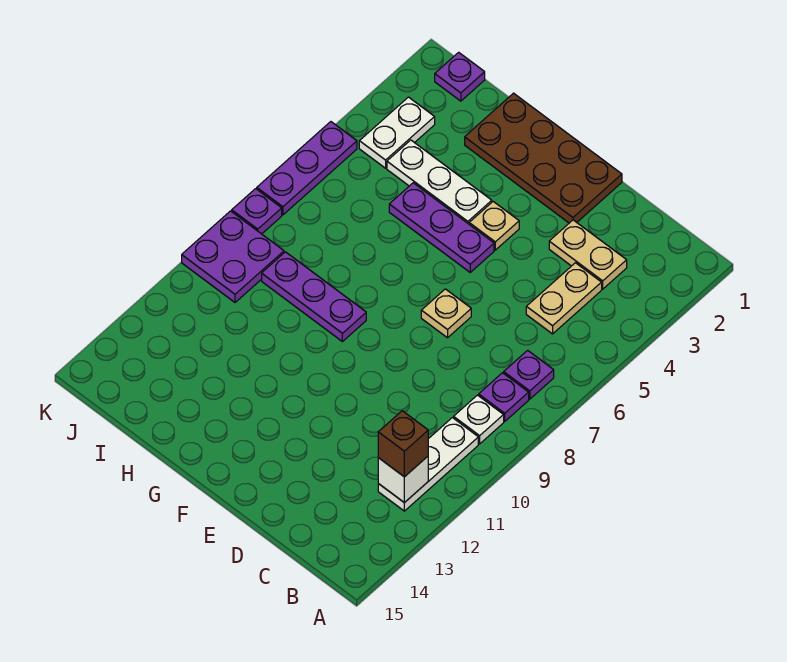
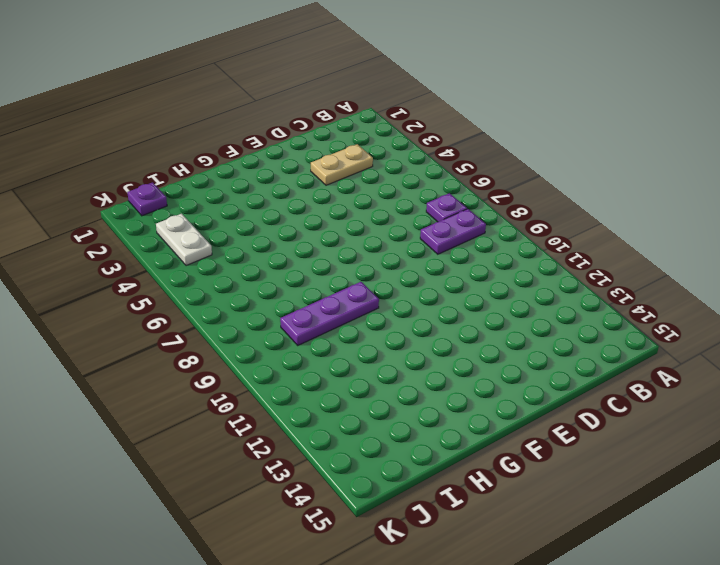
purple 1x2 plate [420,209,486,254] -> purple 1x1 plate [479,373,529,421]
none -> white 1x1 plate [454,395,504,444]
none -> white 1x3 plate [378,418,478,511]
none -> tan 1x2 plate [526,263,602,334]

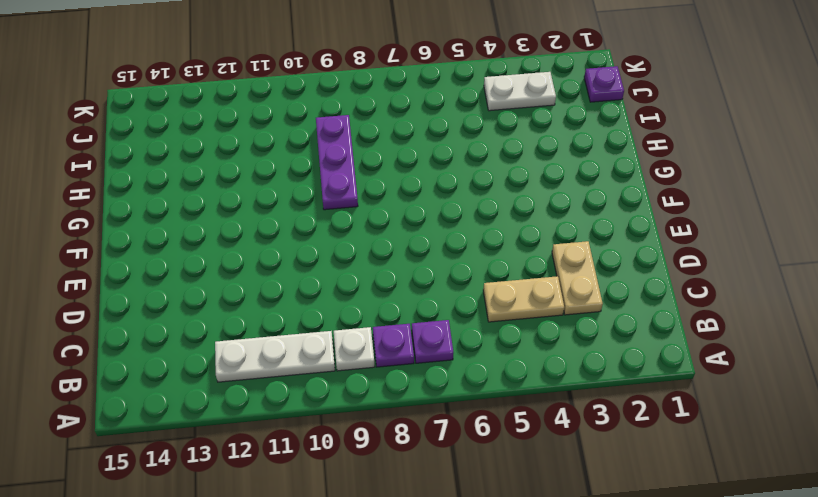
none -> brown 2x4 plate [465,93,622,223]
none -> tan 1x1 plate [421,289,471,338]
none -> tan 1x1 plate [469,202,519,250]

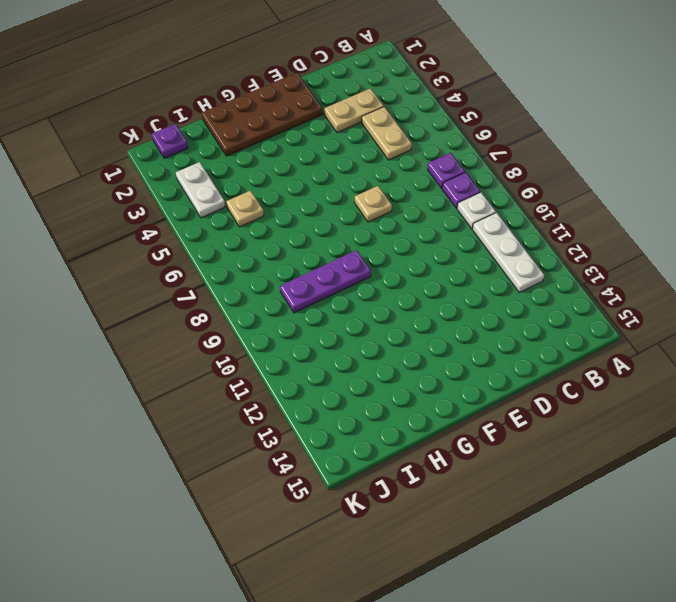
tan 1x1 plate [226,191,264,227] -> tan 1x1 plate moved to [469,202,519,250]
none -> purple 1x3 plate [389,183,494,272]
none -> white 1x3 plate [387,140,492,224]
none -> purple 2x2 plate [182,211,284,302]

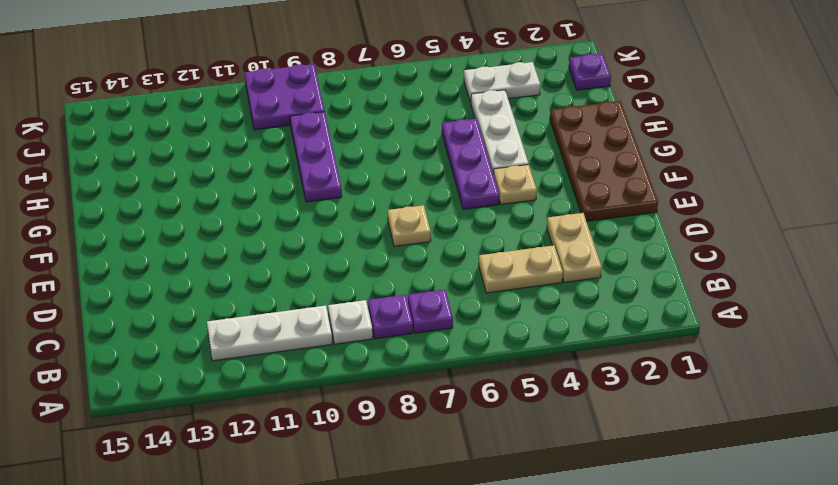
none -> purple 1x3 plate [257,122,357,215]
none -> purple 1x1 plate [232,189,282,234]
none -> white 1x1 brick [378,456,428,503]

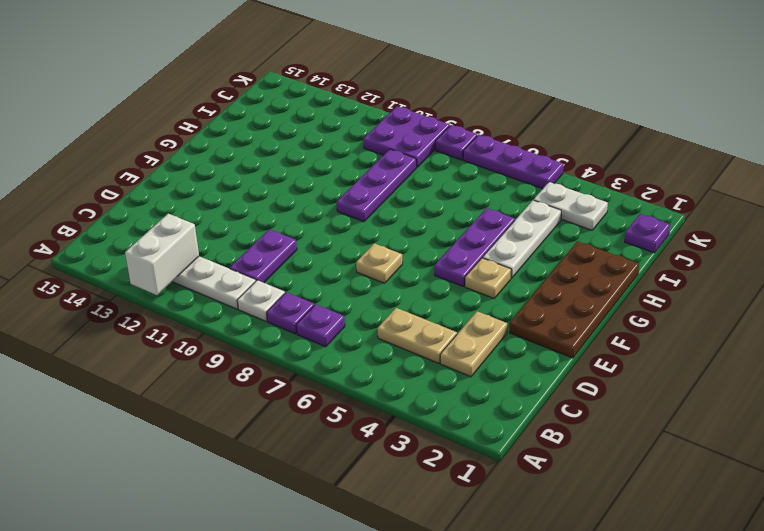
white 1x2 brick [125,214,199,295] -> white 1x1 brick [378,456,428,503]
purple 1x2 plate [230,229,297,283] -> none
none -> brown 1x1 brick [378,411,428,477]

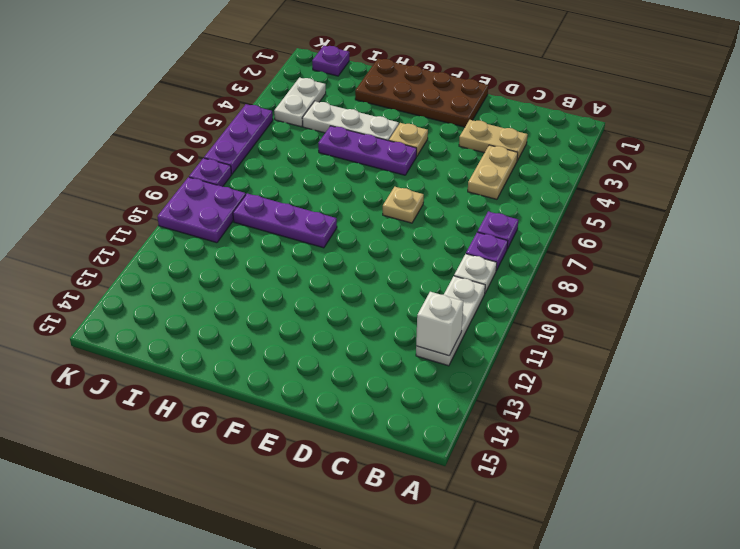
none -> brown 1x1 brick [378,411,428,477]

